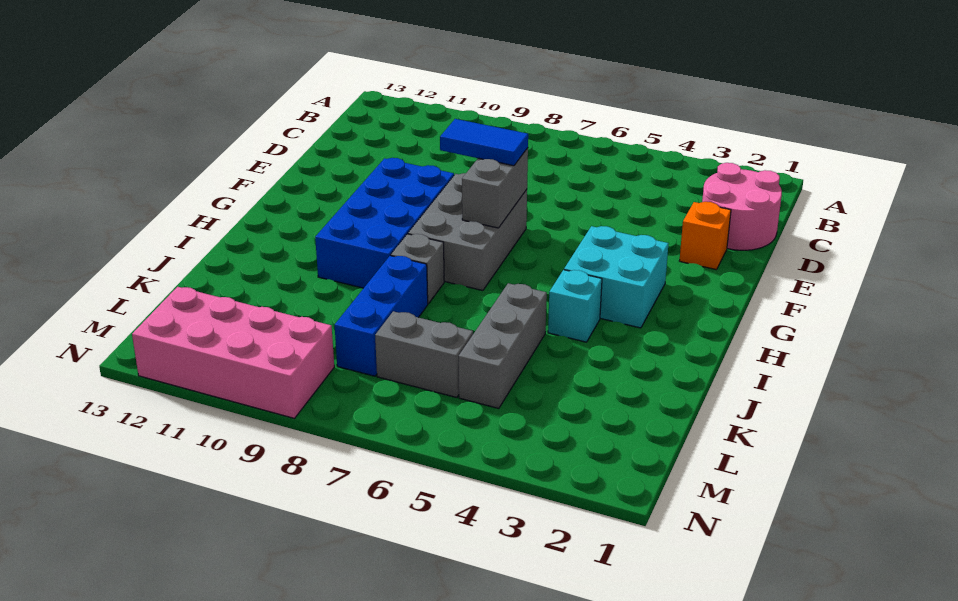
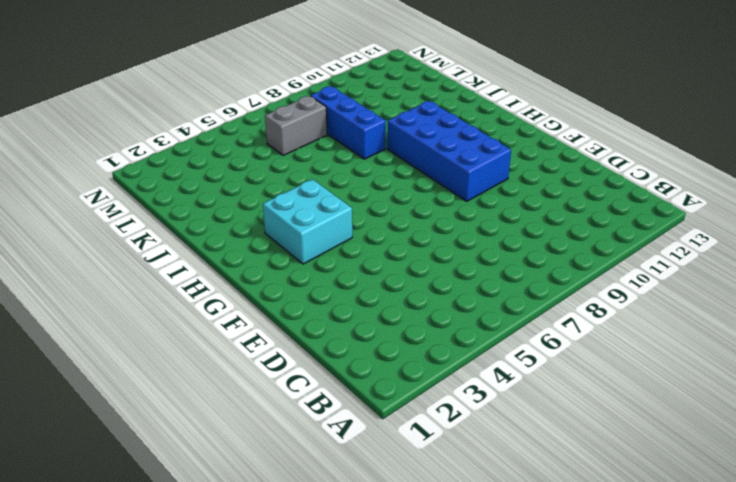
none -> pink 2x2 round brick [702,163,782,250]
none -> orange 1x1 brick [679,202,731,270]
none -> grey 2x3 brick [408,173,527,291]

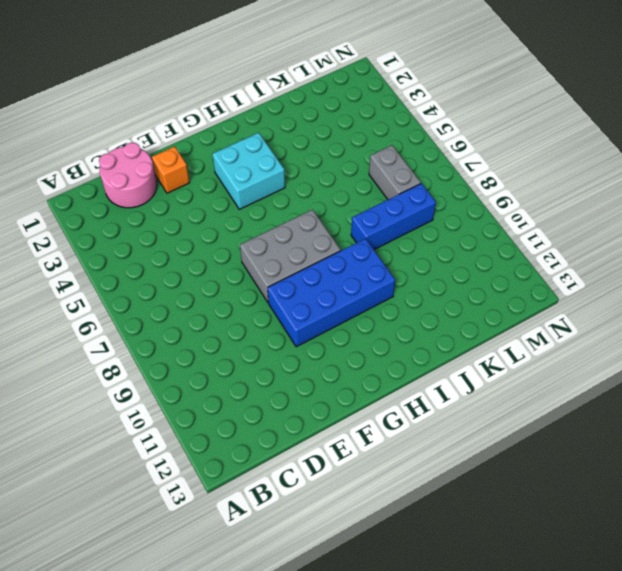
none -> cyan 1x1 brick [548,270,602,342]
none -> grey 1x1 brick [391,234,444,304]
none -> grey 1x3 brick [459,283,547,408]

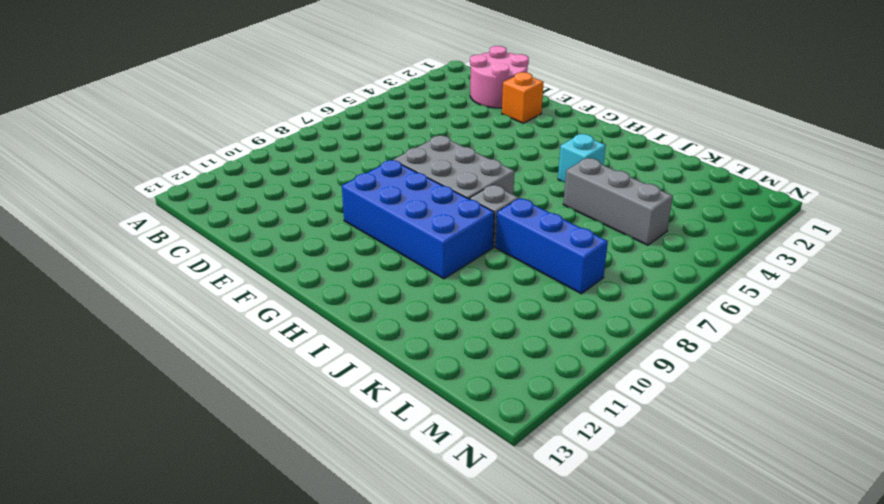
none -> cyan 2x2 brick [564,226,669,328]
none -> grey 1x2 brick [375,311,473,398]
none -> pink 2x4 brick [132,287,334,418]

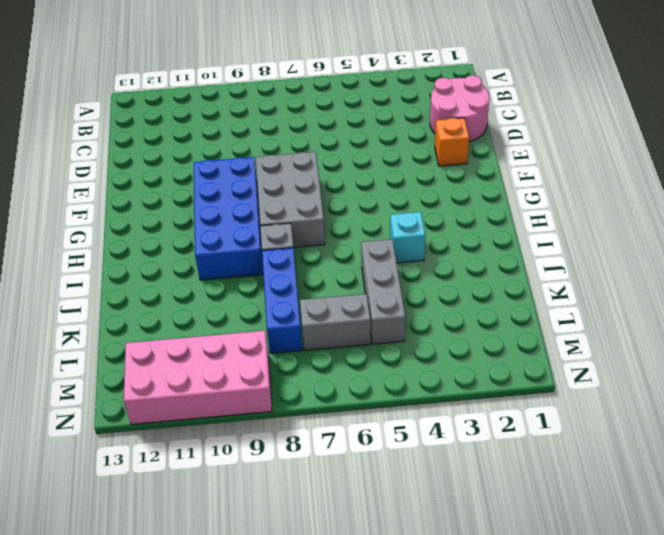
none -> cyan 2x2 brick [564,226,669,328]
none -> grey 1x2 brick [462,148,528,228]
none -> blue 1x2 tile [440,119,528,166]

